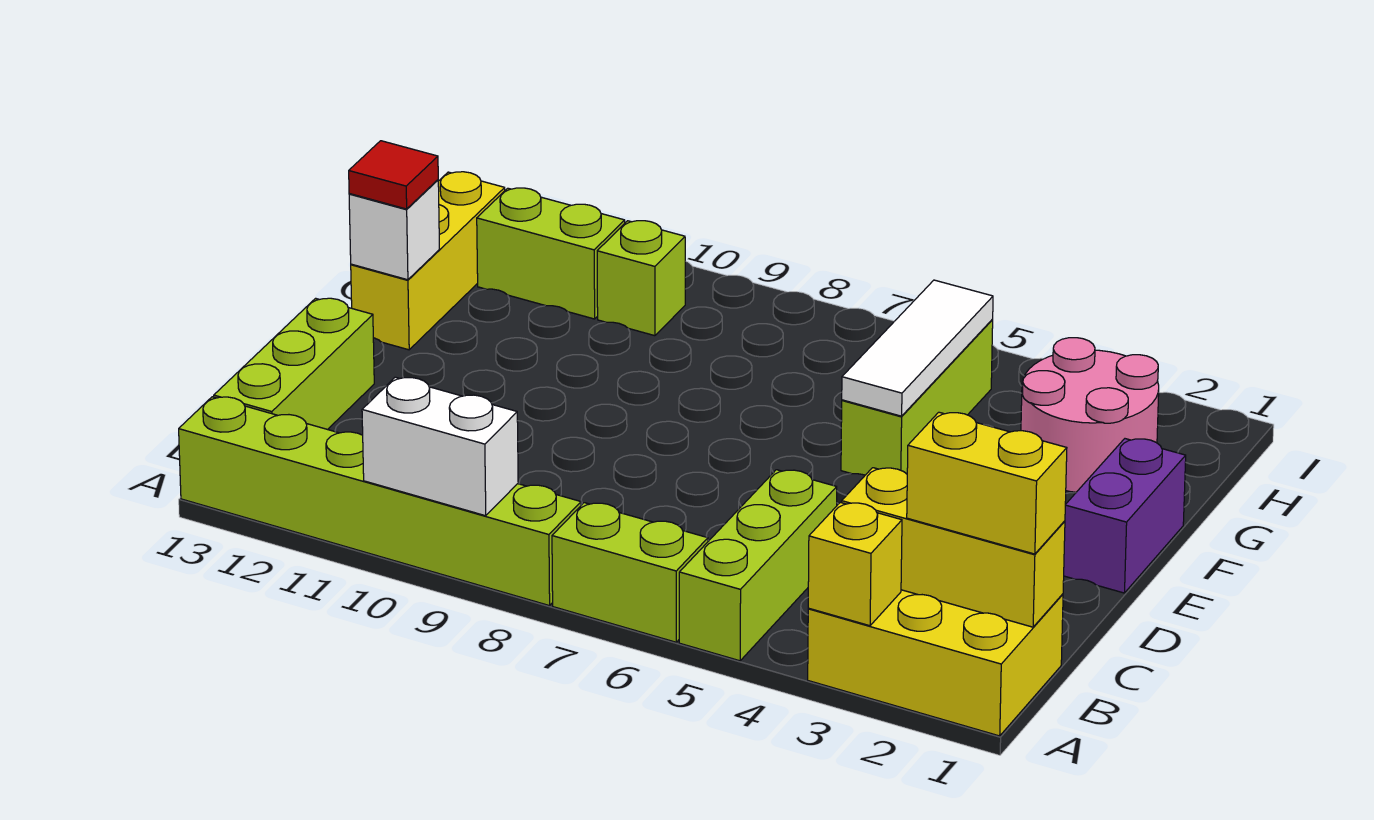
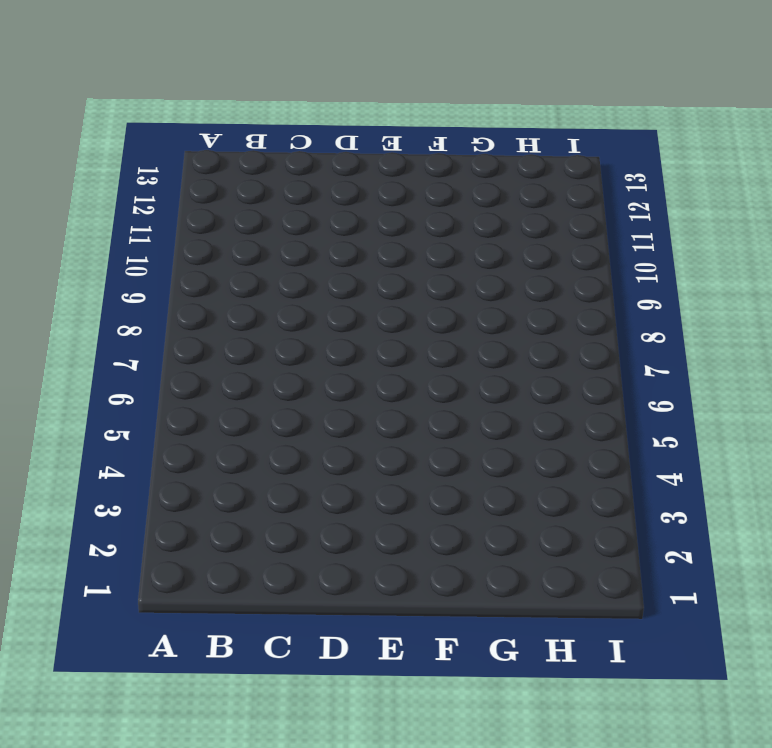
none -> yellow 2x3 brick [808,590,1063,736]
none -> lime 1x3 brick [679,470,837,661]
none -> lime 1x2 brick [552,503,708,642]

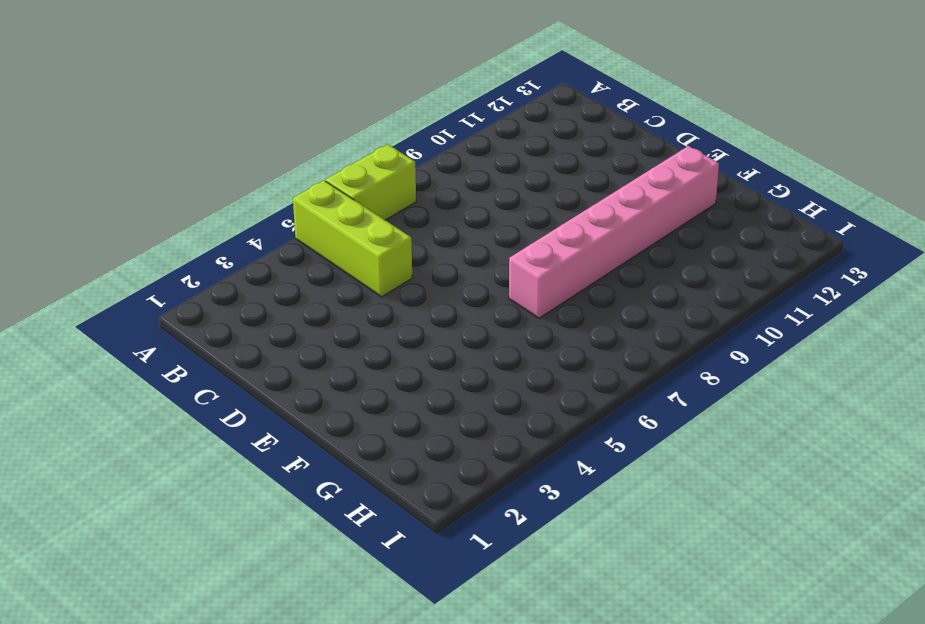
pink 1x6 brick [509,146,719,318] -> none
none -> yellow 2x3 brick [808,590,1063,736]
none -> lime 1x6 brick [179,397,581,606]
none -> lime 1x3 brick [214,298,374,430]

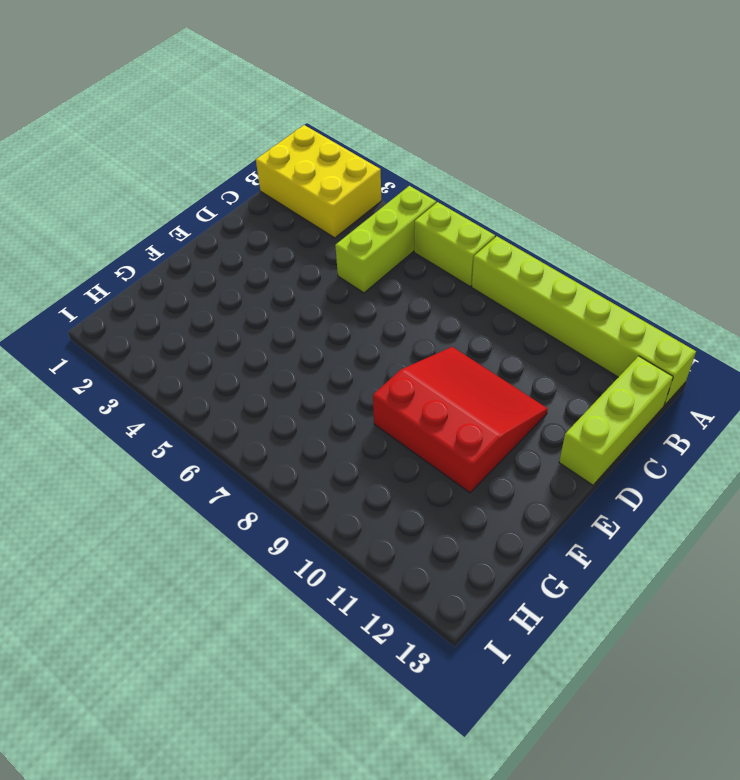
red 3x3 slope [373,347,548,493] -> none
none -> purple 1x2 brick [1064,439,1186,593]
none -> lime 1x3 brick [841,320,993,475]
none -> yellow 1x3 brick [351,172,505,350]

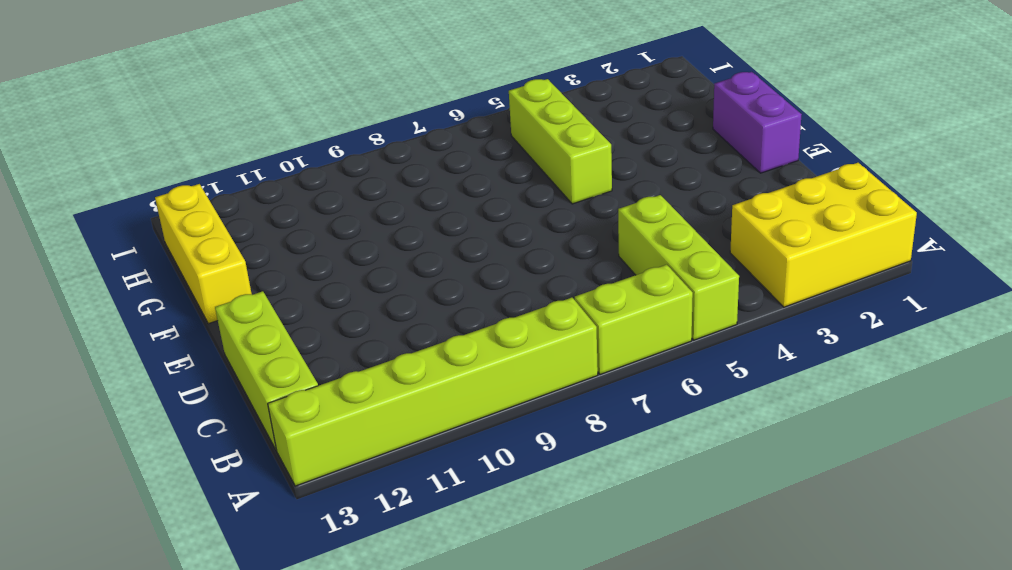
none -> pink 2x2 round brick [1021,338,1159,492]
none -> lime 1x1 brick [597,221,685,336]
none -> lime 1x2 brick [477,188,625,319]

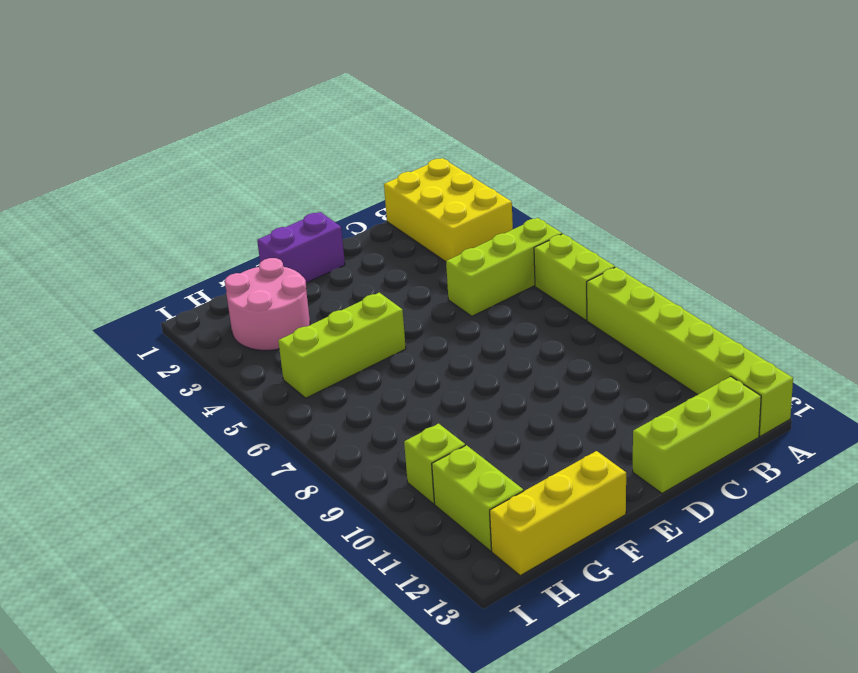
none -> yellow 1x1 brick [808,502,902,626]
none -> white 1x2 brick [362,377,518,516]
none -> yellow 1x3 brick [842,468,1065,627]

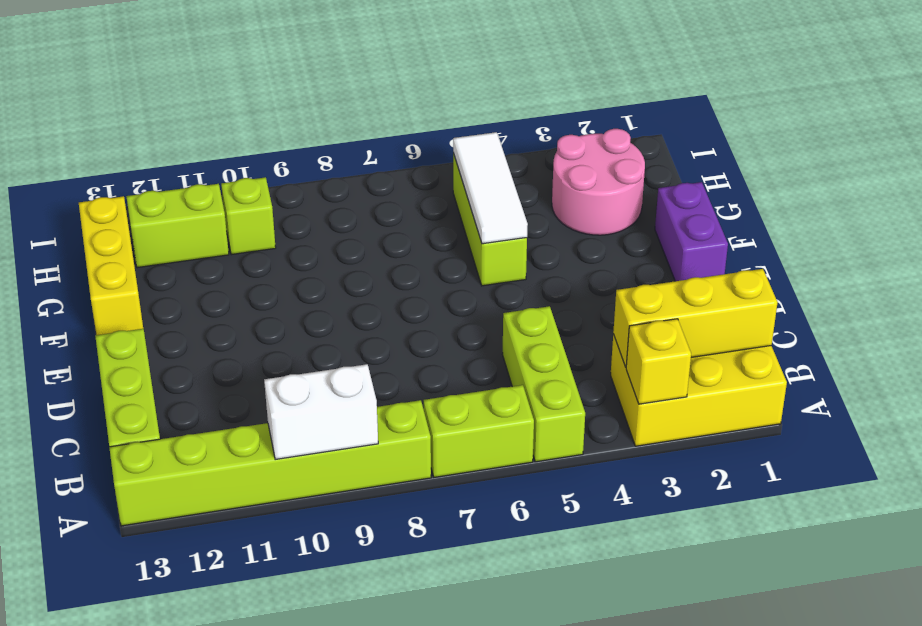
none -> white 1x1 brick [349,180,440,280]
none -> yellow 1x2 brick [907,412,1067,554]
none -> red 1x1 tile [349,141,438,209]

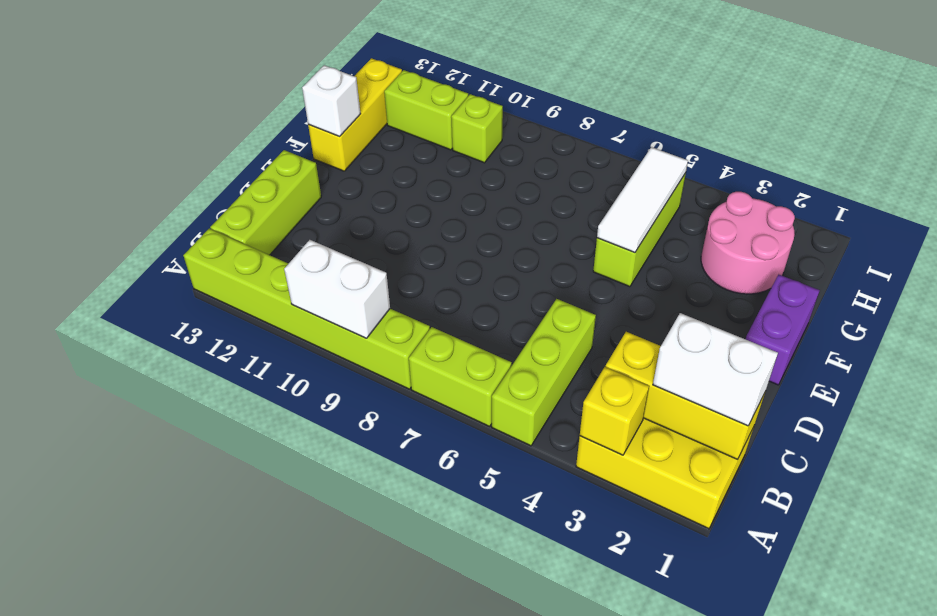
white 1x2 brick [653,313,778,426] -> yellow 1x2 brick [907,412,1067,554]
none -> red 1x1 tile [349,141,438,209]

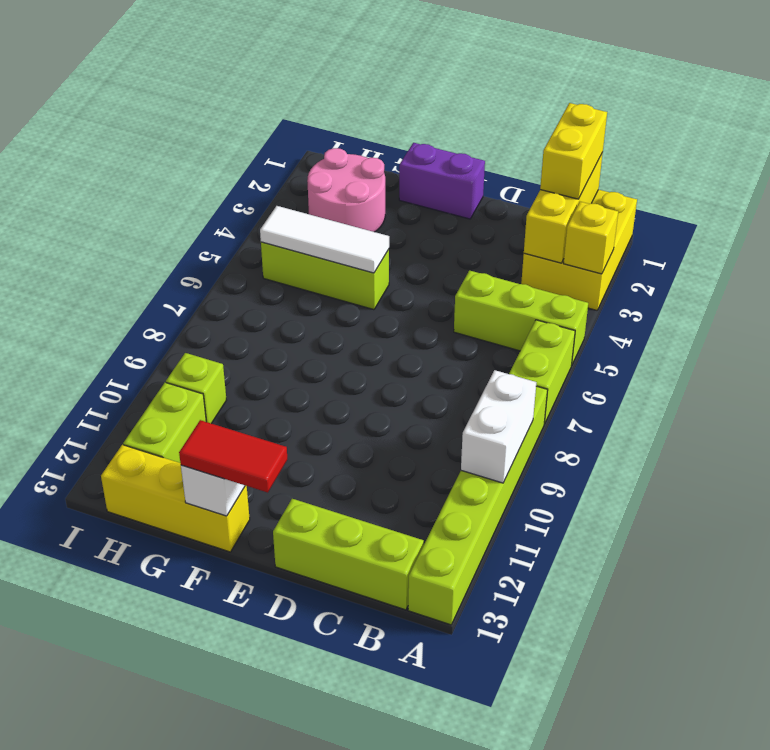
red 1x2 tile [179,420,287,493] -> red 1x1 tile [349,141,438,209]

